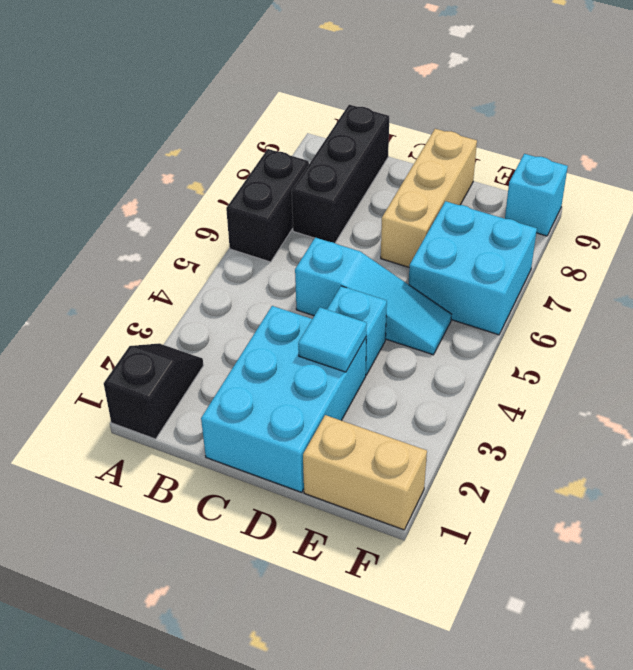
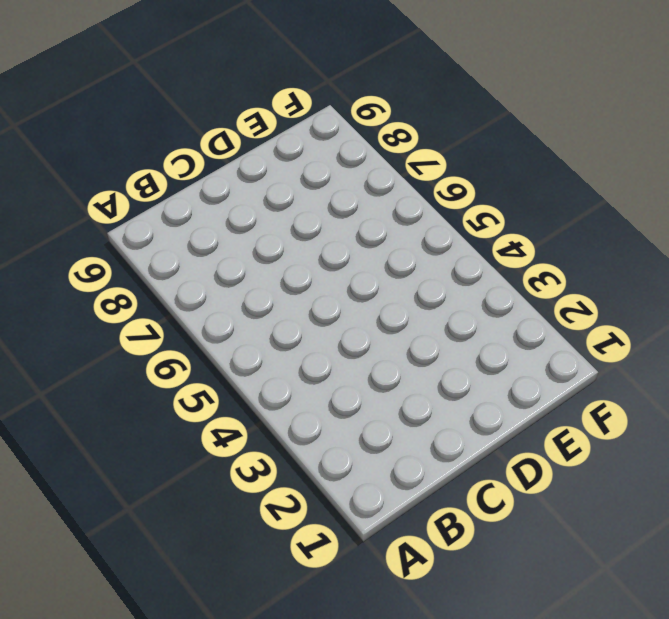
none -> black 1x2 slope [104,343,203,439]
none -> black 1x2 brick [226,149,309,262]

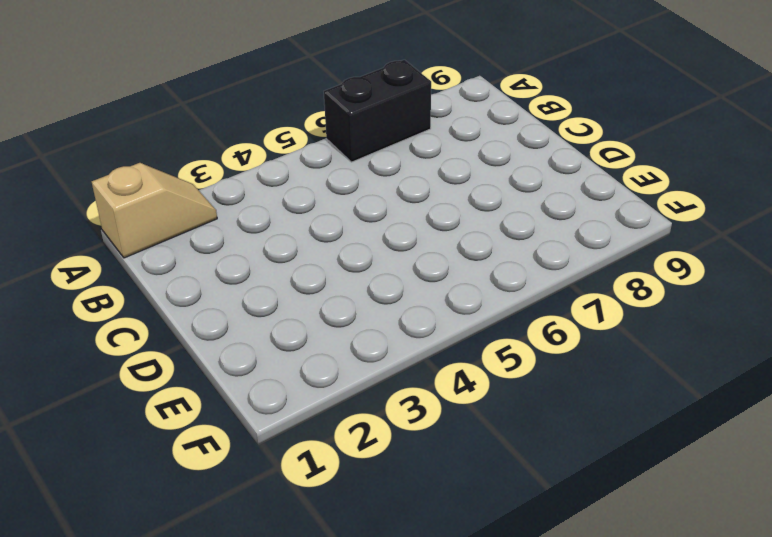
tan 1x2 slope [92,163,217,258] -> black 1x2 slope [104,343,203,439]
none -> black 1x3 brick [292,105,389,243]
none -> cyan 2x3 brick [201,306,366,492]

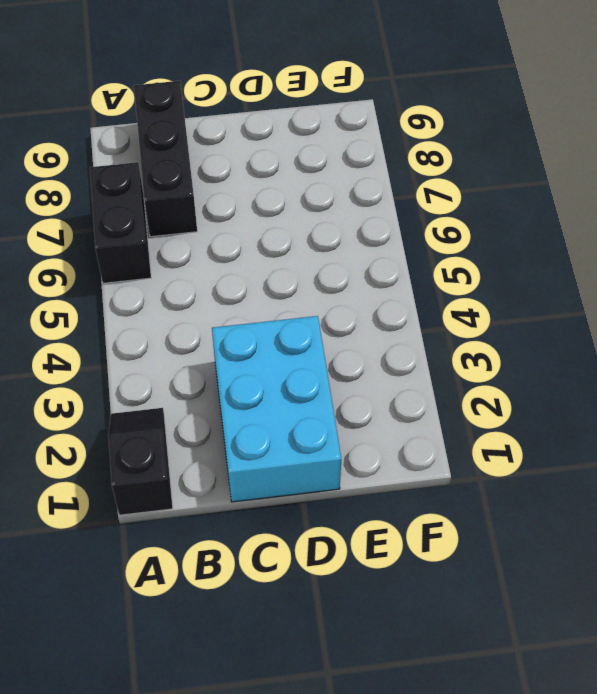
none -> cyan 1x3 slope [295,238,451,355]
none -> cyan 1x1 brick [327,286,387,375]

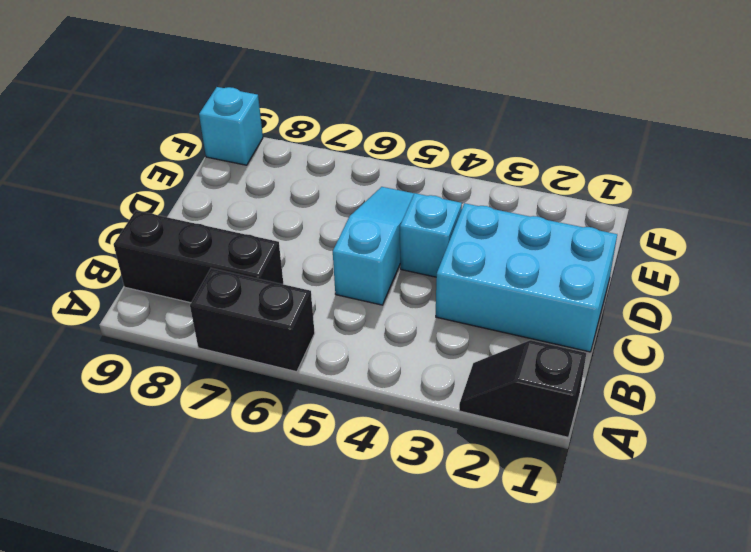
none -> tan 1x3 brick [381,129,477,267]
none -> tan 1x2 brick [303,415,427,530]

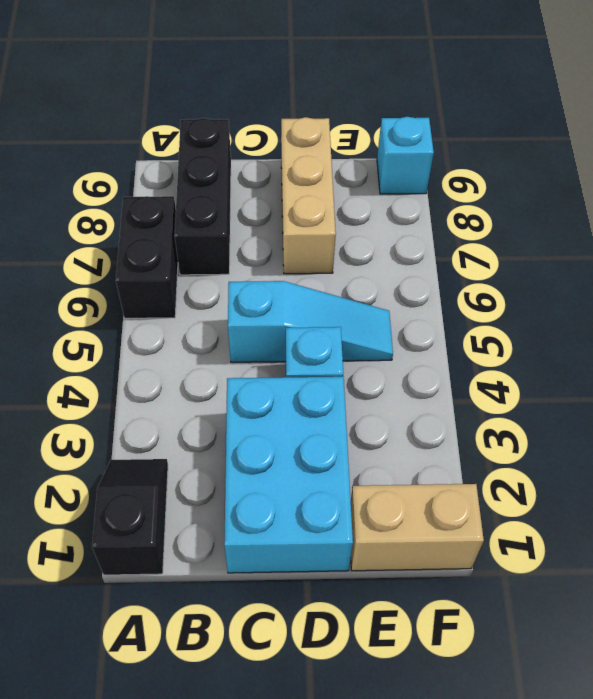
none -> cyan 2x2 brick [409,201,537,335]
none -> cyan 1x1 tile [298,307,367,372]

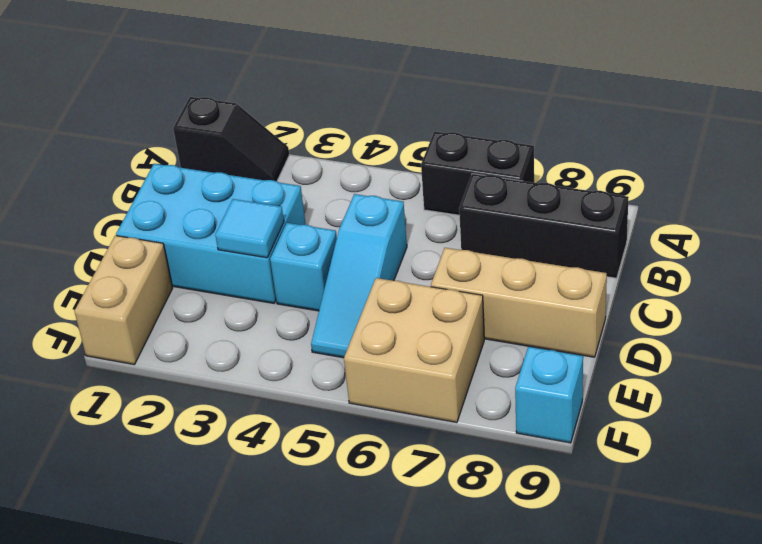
tan 2x2 brick [344,278,484,422] -> cyan 2x2 brick [409,201,537,335]

